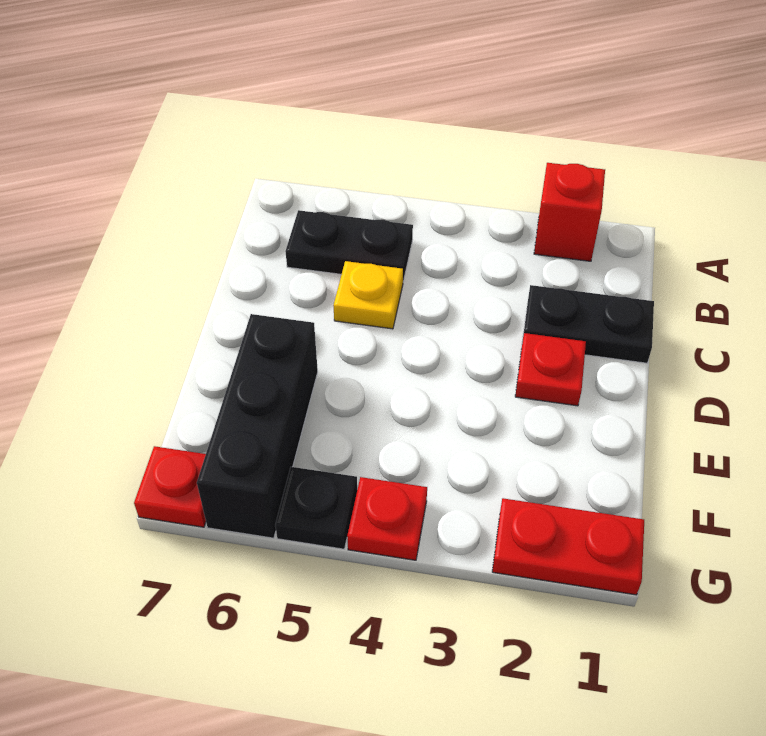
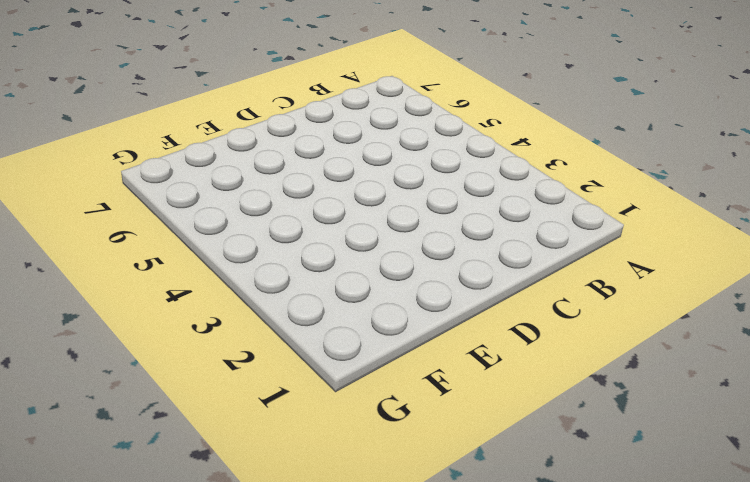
none -> red 1x1 brick [534,163,605,261]
none -> black 1x2 plate [285,210,413,281]

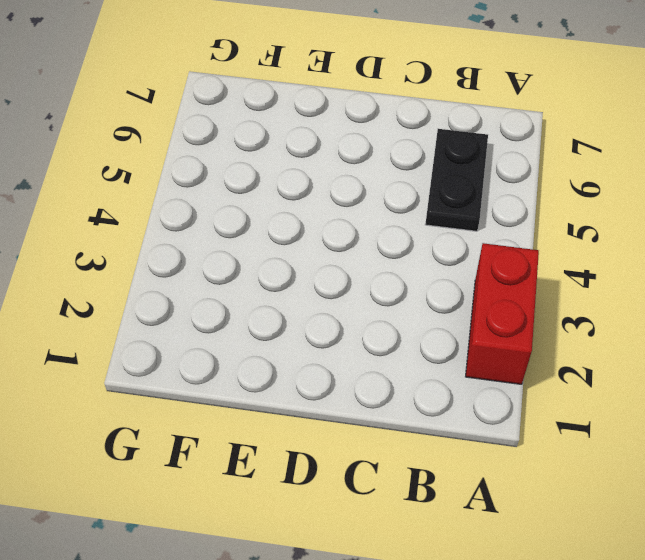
red 1x2 brick [466,243,539,384] -> red 1x1 brick [534,163,605,261]
none -> black 1x2 plate [523,285,654,363]
none -> yellow 1x1 plate [333,261,403,329]

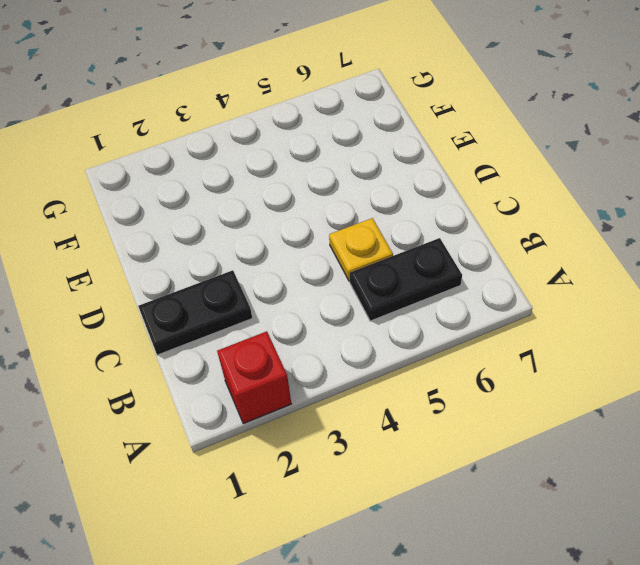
none -> red 1x1 plate [515,333,586,406]
none -> black 1x3 brick [197,314,318,538]

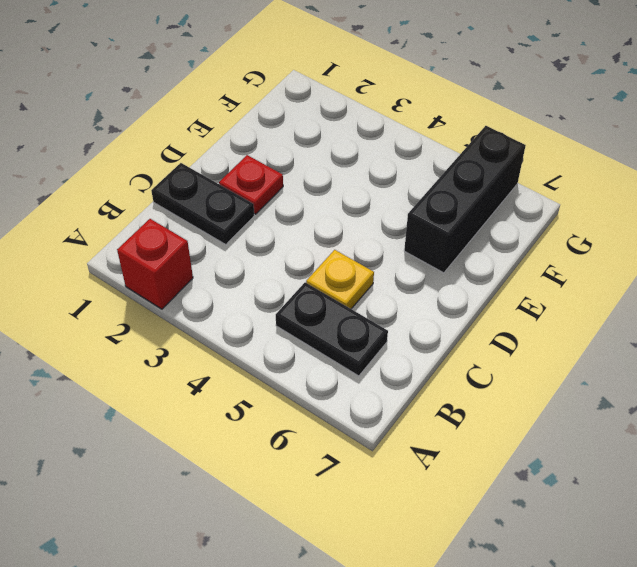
none -> red 1x2 plate [492,498,644,595]
none -> red 1x1 plate [347,477,427,560]

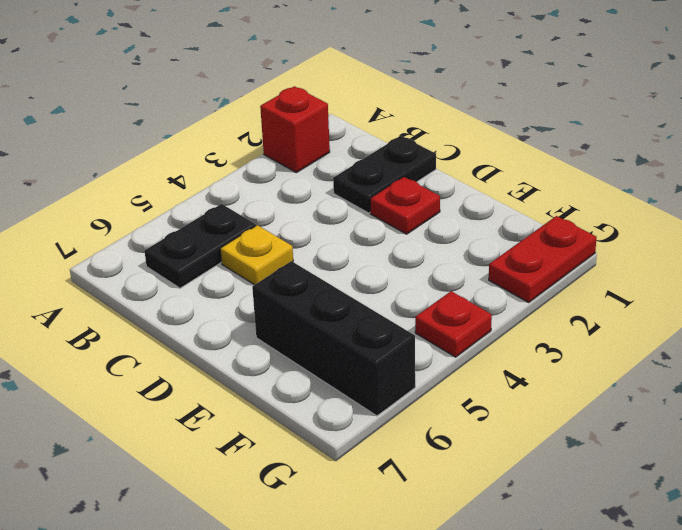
none -> black 1x1 plate [275,467,357,549]
none -> red 1x1 plate [134,446,206,527]

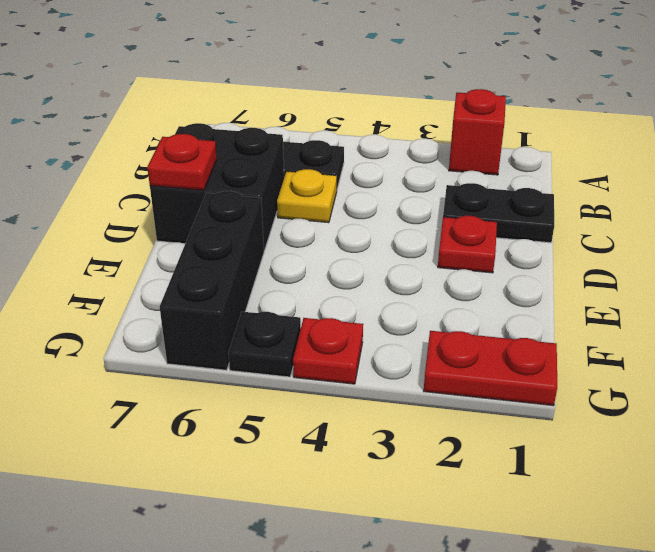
black 2x2 brick [150,123,284,251] -> none
red 1x1 plate [147,134,217,190] -> red 1x1 plate moved to [134,446,206,527]

